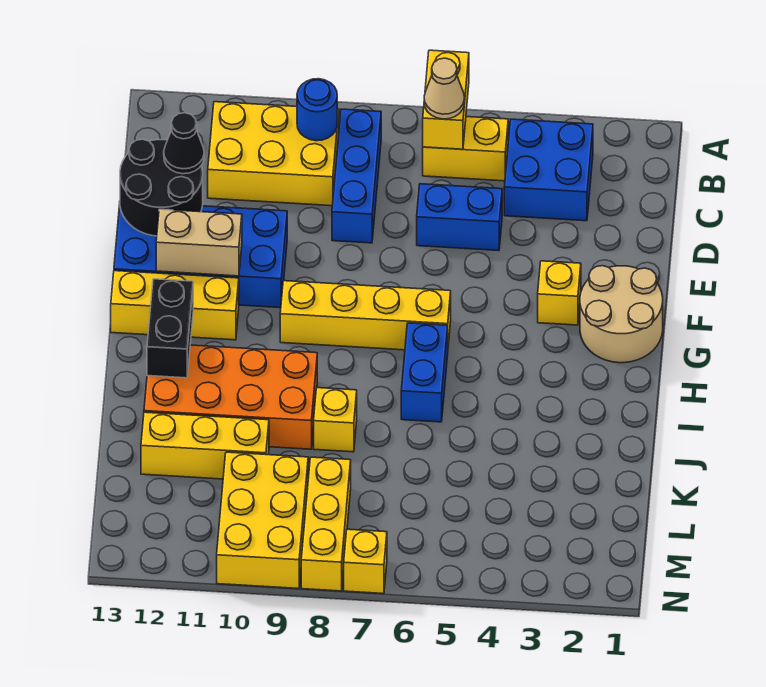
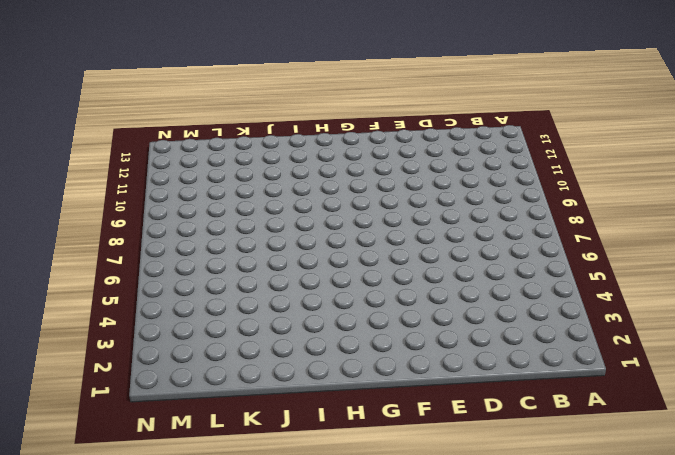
none -> blue 2x2 brick [504,119,593,221]
none -> yellow 1x2 brick [423,117,508,181]
none -> blue 1x3 brick [332,109,381,243]

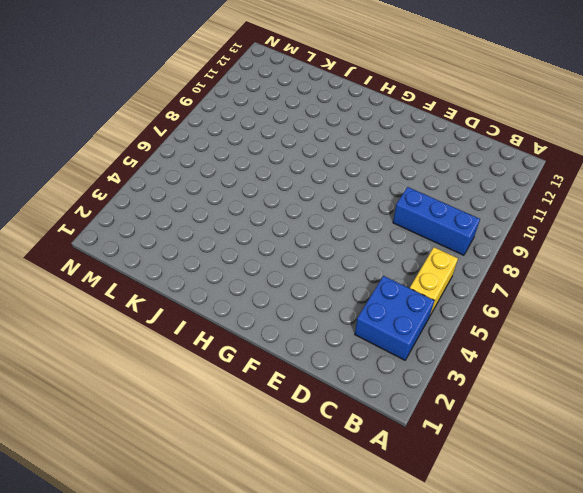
none -> yellow 2x3 brick [208,102,339,206]
none -> blue 1x2 brick [417,184,502,251]
none -> blue 2x4 brick [114,205,287,308]

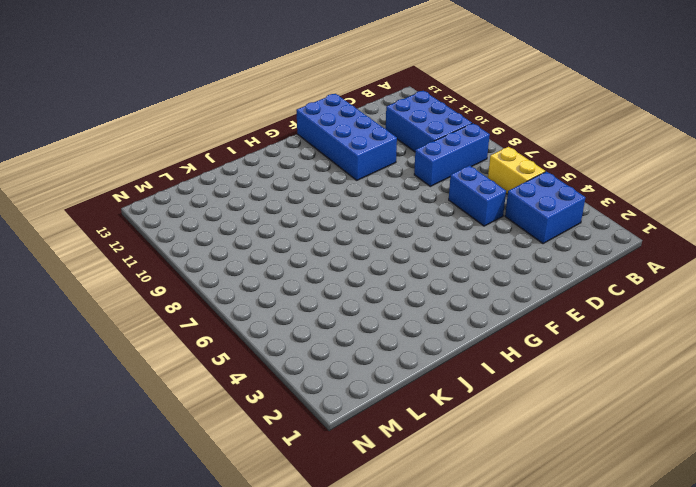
blue 2x3 brick [386,91,472,152] -> yellow 2x3 brick [208,102,339,206]
none -> tan 2x2 round brick [580,266,663,363]
none -> yellow 1x1 brick [538,261,581,325]
none -> yellow 1x4 brick [280,281,451,350]

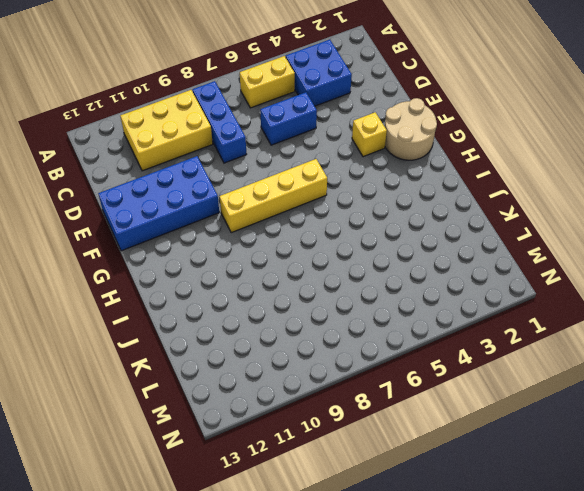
none -> yellow 1x3 brick [111,271,239,340]
none -> blue 1x2 brick [401,323,448,422]
none -> orange 2x4 brick [144,345,317,449]

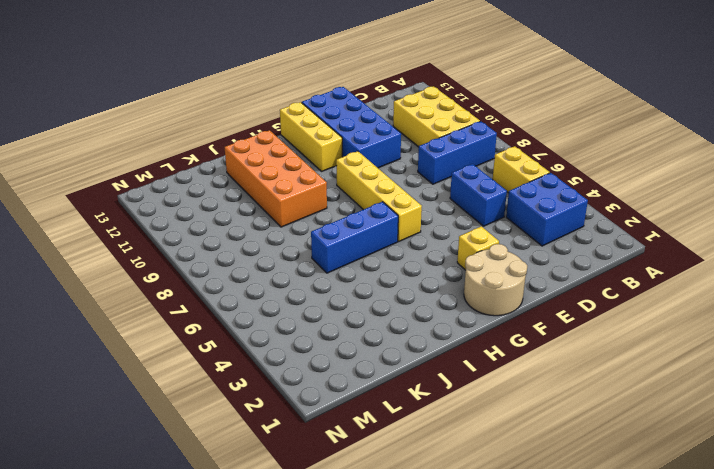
blue 1x3 brick [311,202,398,273] -> blue 1x2 brick [401,323,448,422]
none -> yellow 1x1 brick [314,388,357,452]
none -> yellow 1x3 brick [141,412,269,479]
none -> yellow 1x3 brick [301,457,351,591]

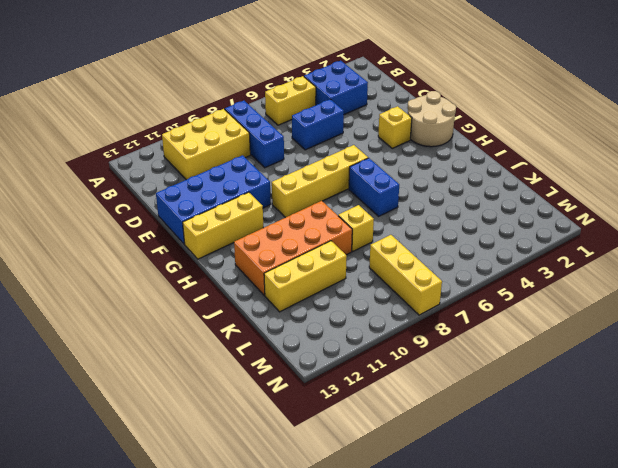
none -> yellow 2x3 brick [217,452,308,589]
none -> yellow 1x1 brick [344,529,387,594]
none -> yellow 1x2 brick [423,50,469,149]

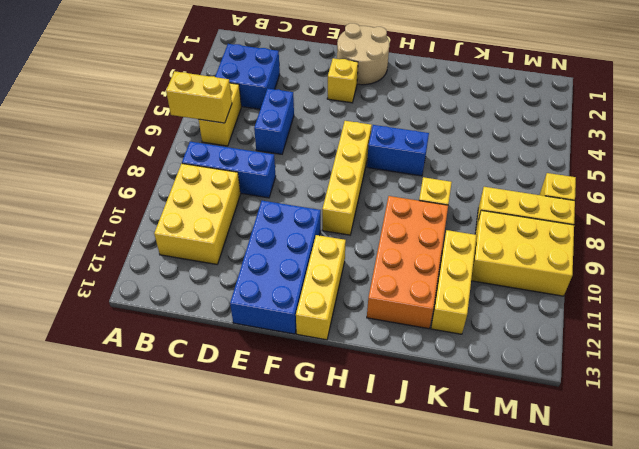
none -> blue 1x1 round brick [297,79,337,141]
none -> black 2x2 round brick [120,139,203,236]
none -> tan 1x2 brick [156,209,242,276]

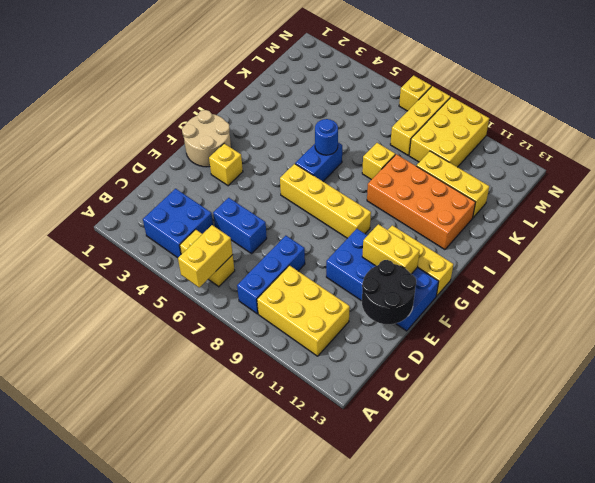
yellow 1x2 brick [362,224,420,274] -> tan 1x2 brick [156,209,242,276]
blue 1x1 round brick [315,119,338,155] -> blue 1x1 round brick moved to [297,79,337,141]
none -> black 1x2 brick [147,279,193,378]
none -> tan 1x1 cone [424,58,465,119]
none -> black 1x1 cone [164,113,204,174]

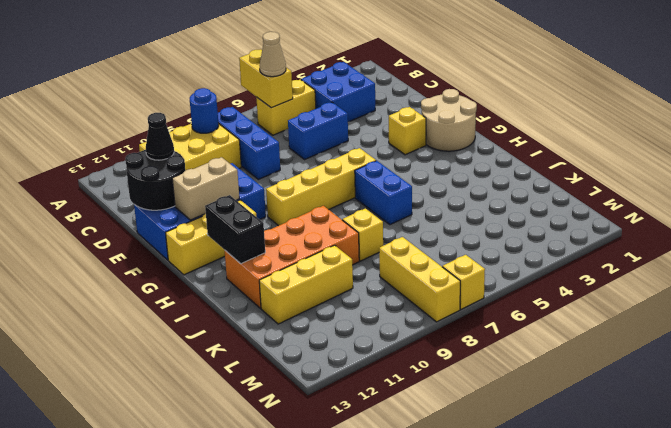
none -> yellow 2x3 brick [217,452,308,589]

